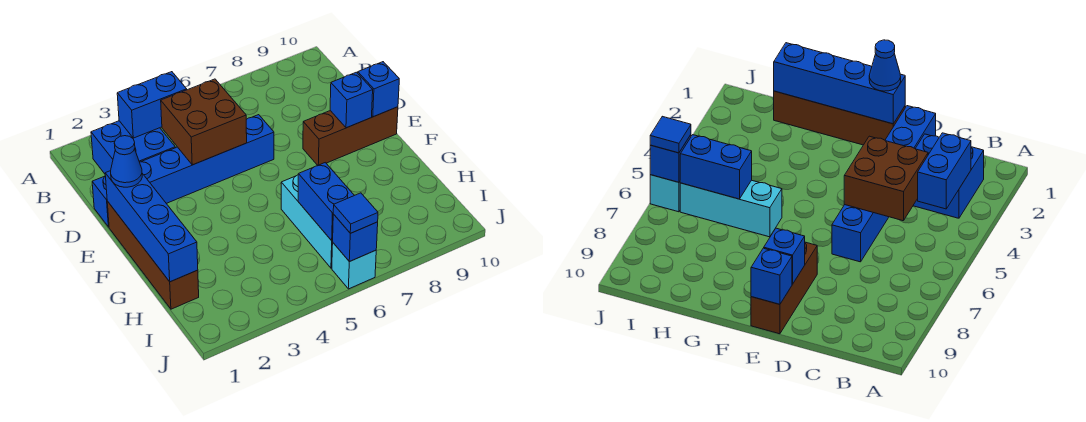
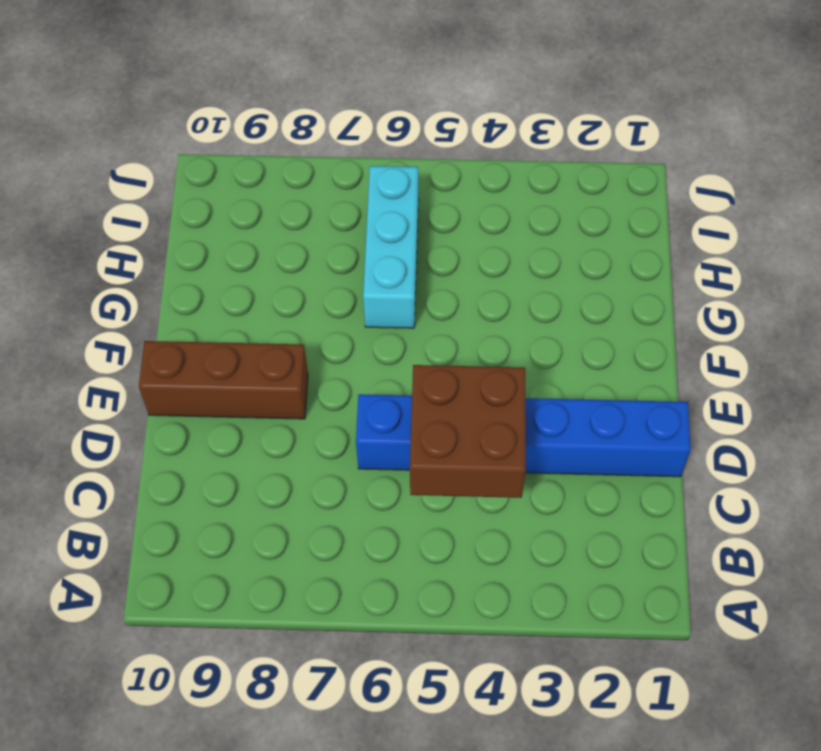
none -> blue 2x2 brick [91,121,175,174]
none -> brown 1x4 brick [107,201,199,309]
none -> cyan 1x1 brick [332,243,376,289]

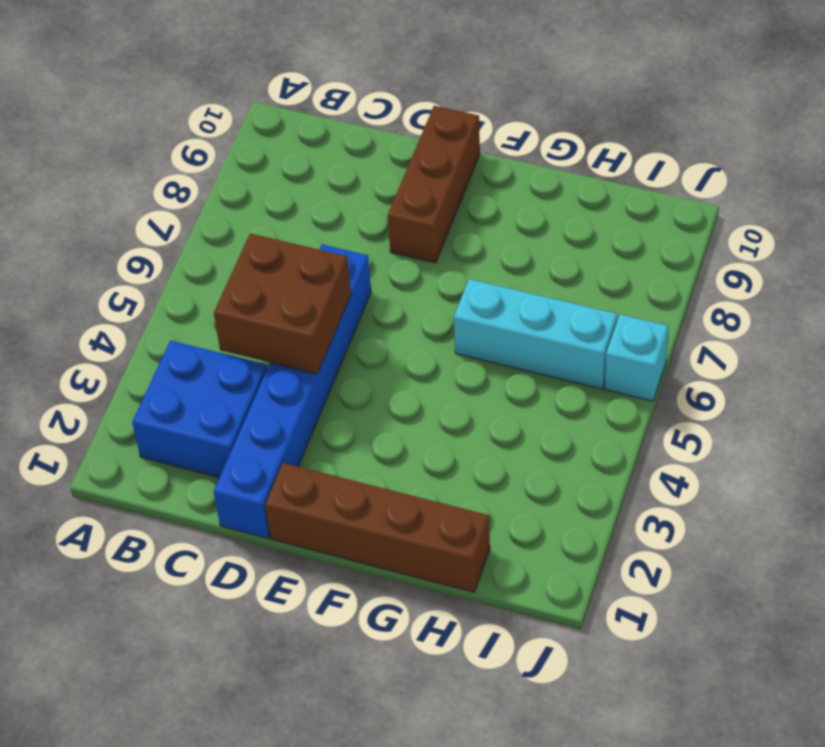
none -> blue 1x2 brick [117,72,187,138]
none -> blue 1x4 brick [105,171,198,282]
none -> blue 1x1 brick [330,72,373,128]

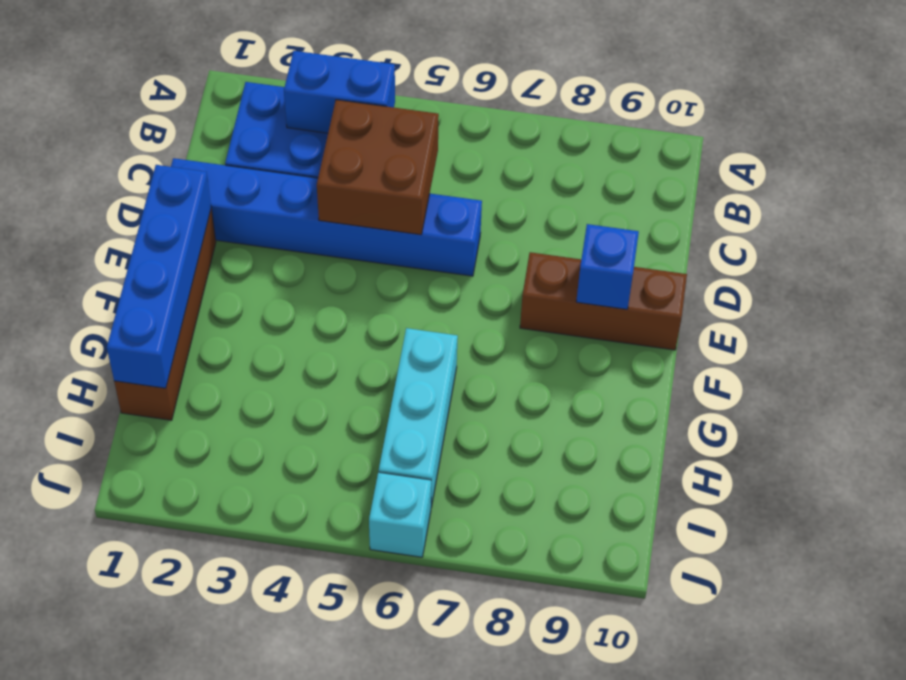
none -> blue 1x1 brick [358,62,399,117]
none -> blue 1x2 brick [298,163,354,241]
none -> blue 1x1 brick [333,214,378,262]

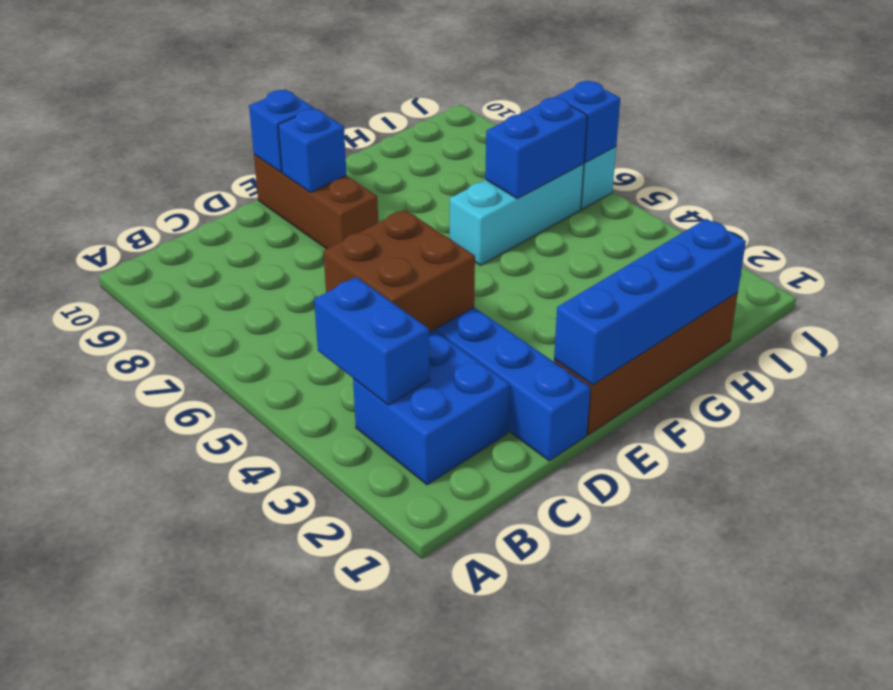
none -> blue 1x1 cone [111,136,142,187]
none -> blue 1x1 tile [333,193,378,233]

